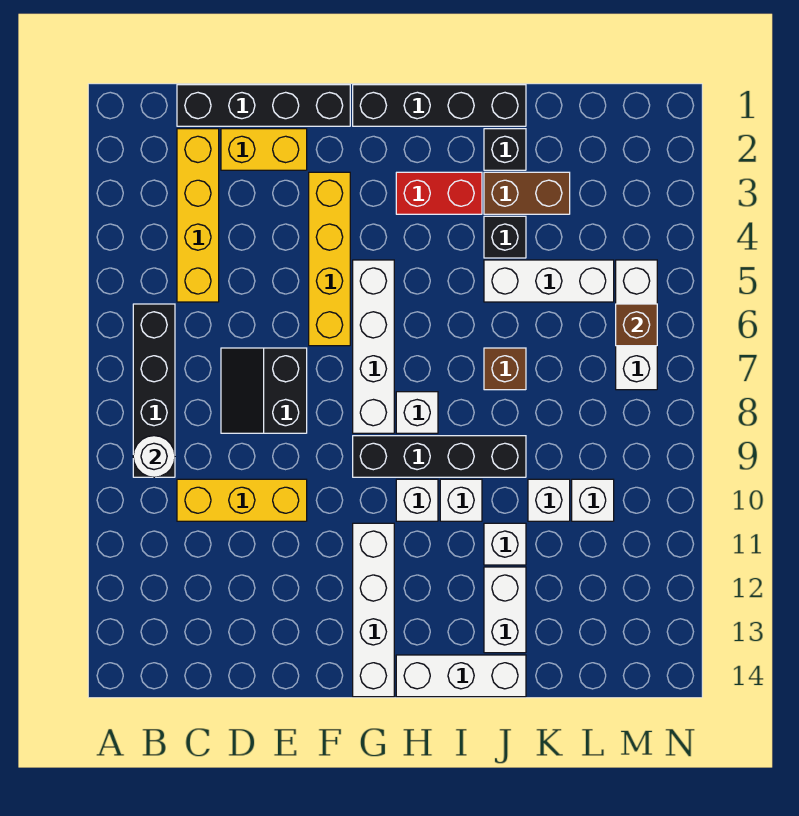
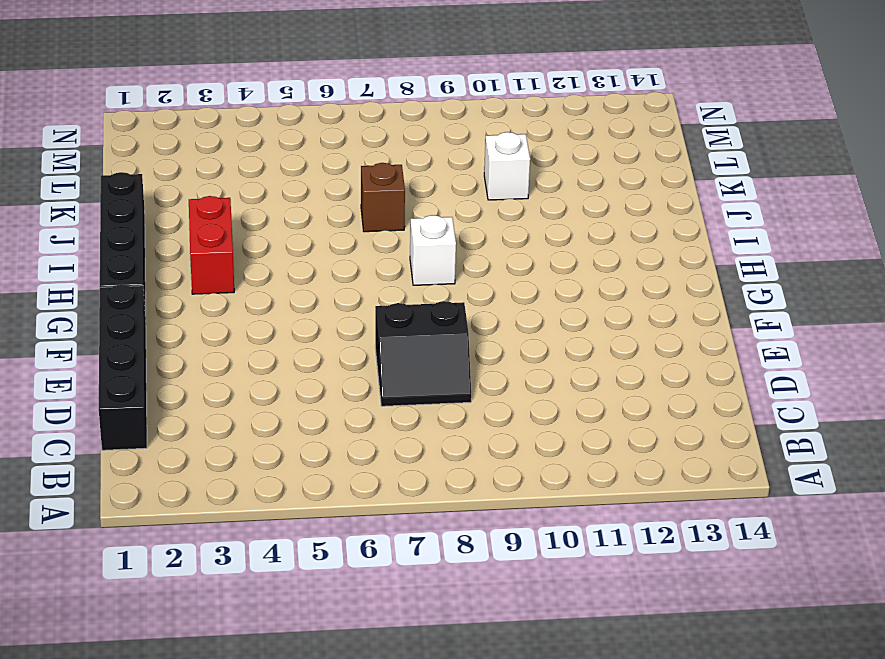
none -> black 1x4 brick [133,304,175,477]
none -> yellow 1x4 brick [177,129,219,302]
none -> yellow 1x3 brick [177,479,307,521]

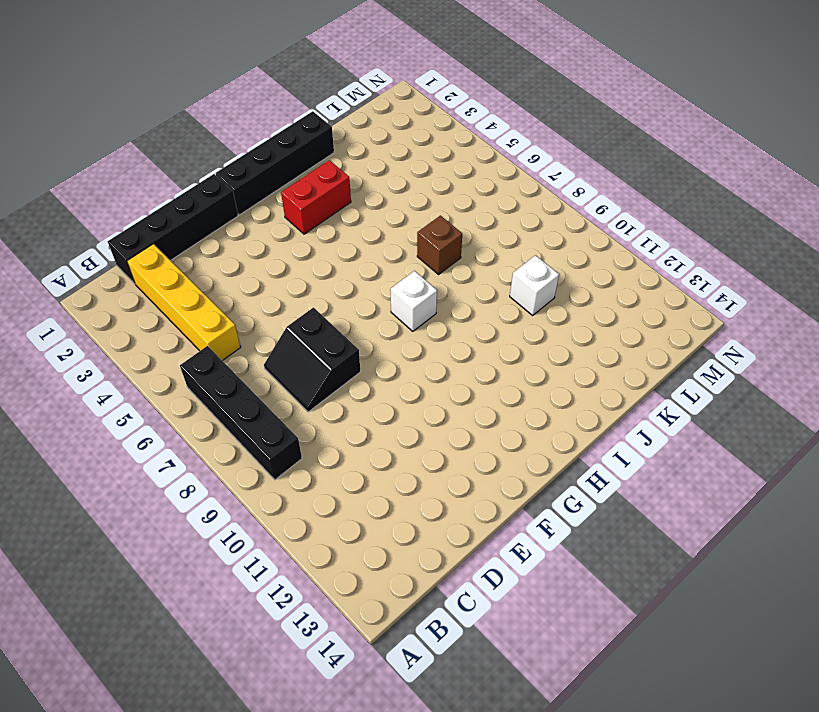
none -> yellow 1x3 brick [177,479,307,521]
none -> yellow 1x2 brick [221,129,307,170]
none -> yellow 1x4 brick [309,172,350,346]

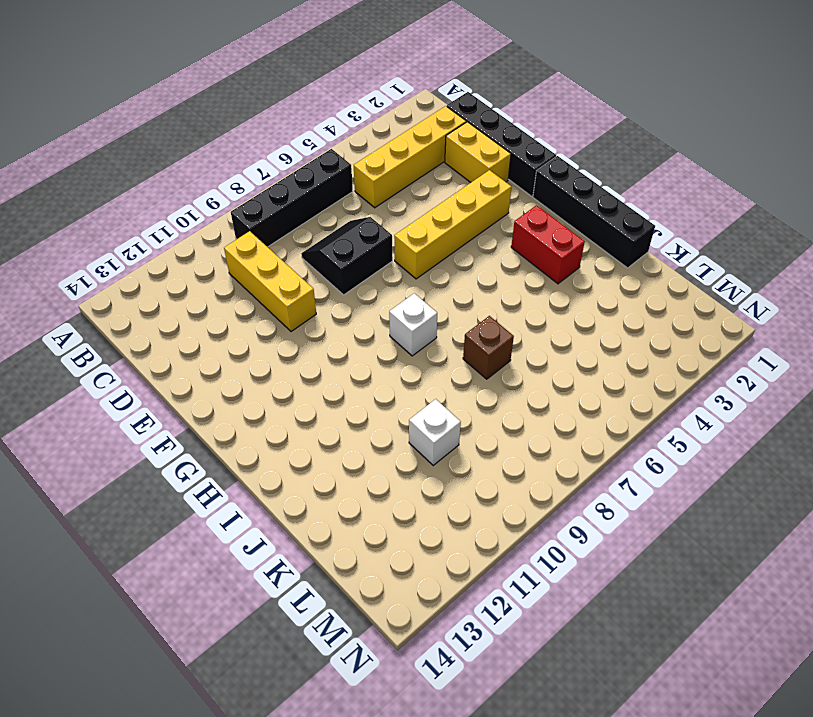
none -> white 1x4 brick [353,260,394,433]
none -> black 1x4 brick [353,436,526,477]
none -> white 1x4 brick [353,523,394,697]

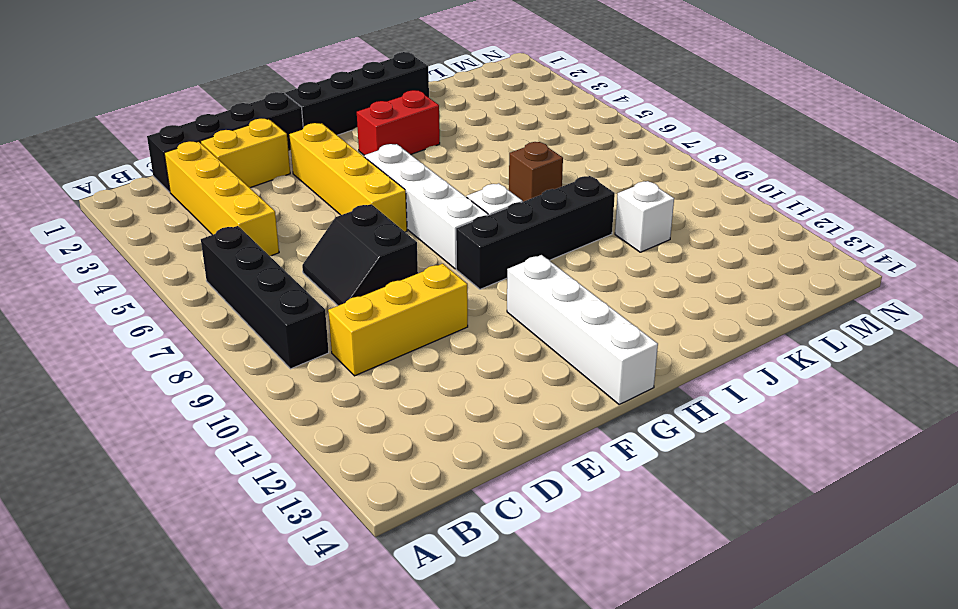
none -> white 1x1 brick [396,479,438,521]
none -> white 1x3 brick [396,655,526,697]
none -> white 1x1 brick [440,479,482,521]

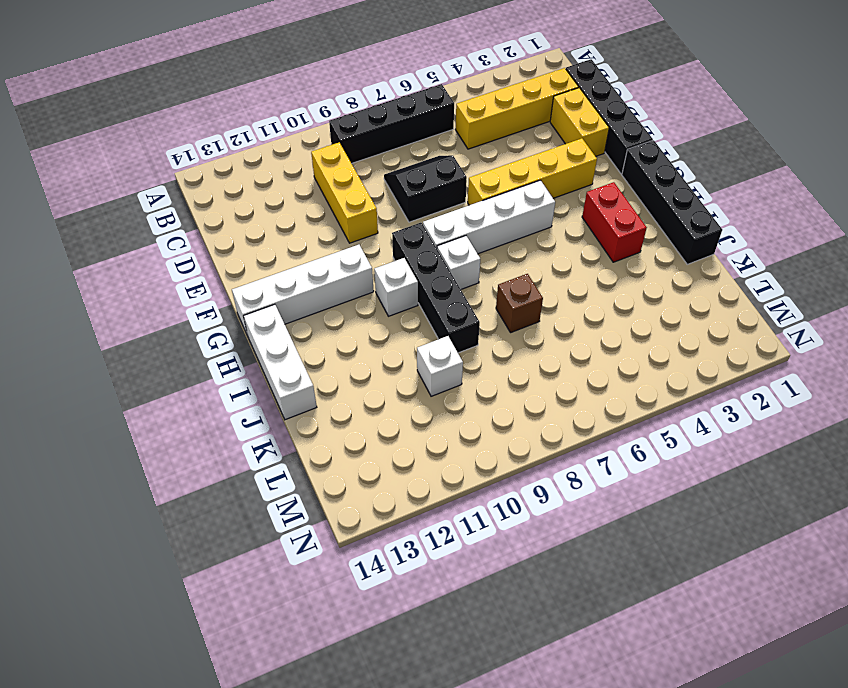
none -> white 1x1 brick [440,479,482,521]
none -> black 1x1 brick [484,129,526,170]
none -> brown 1x2 brick [484,172,570,214]

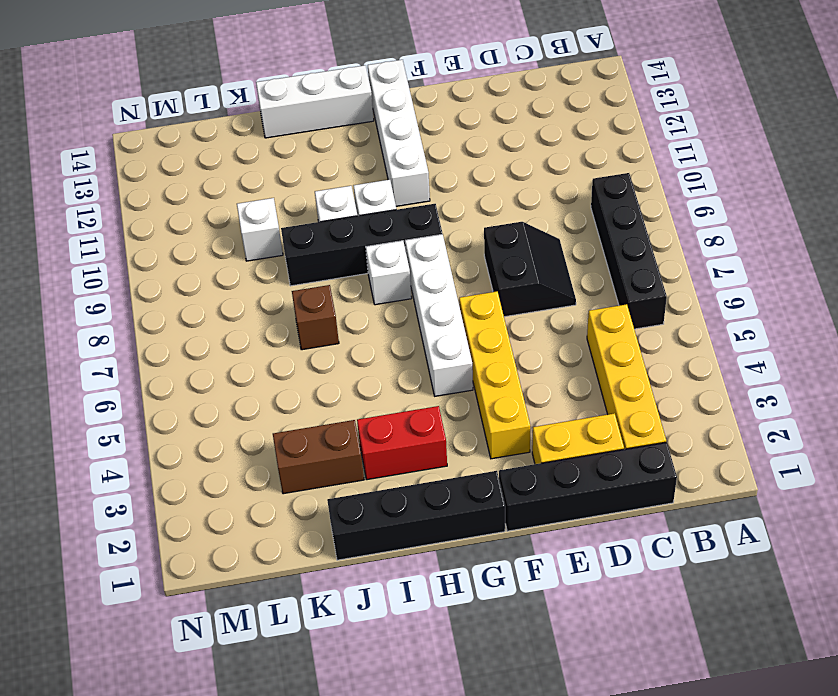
none -> yellow 1x3 brick [177,479,307,521]
none -> black 1x1 brick [484,129,526,170]
none -> black 1x1 brick [484,216,526,258]

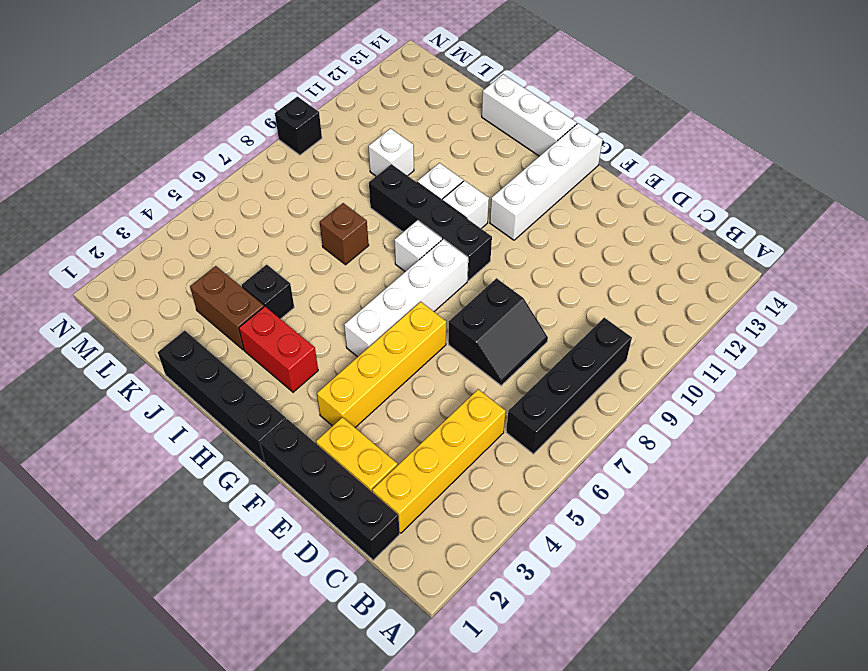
black 1x1 brick [275,97,322,155] -> black 1x1 brick moved to [484,129,526,170]
none -> yellow 1x3 brick [177,479,307,521]
none -> white 1x3 brick [484,260,614,302]
none -> white 1x1 brick [484,523,526,565]

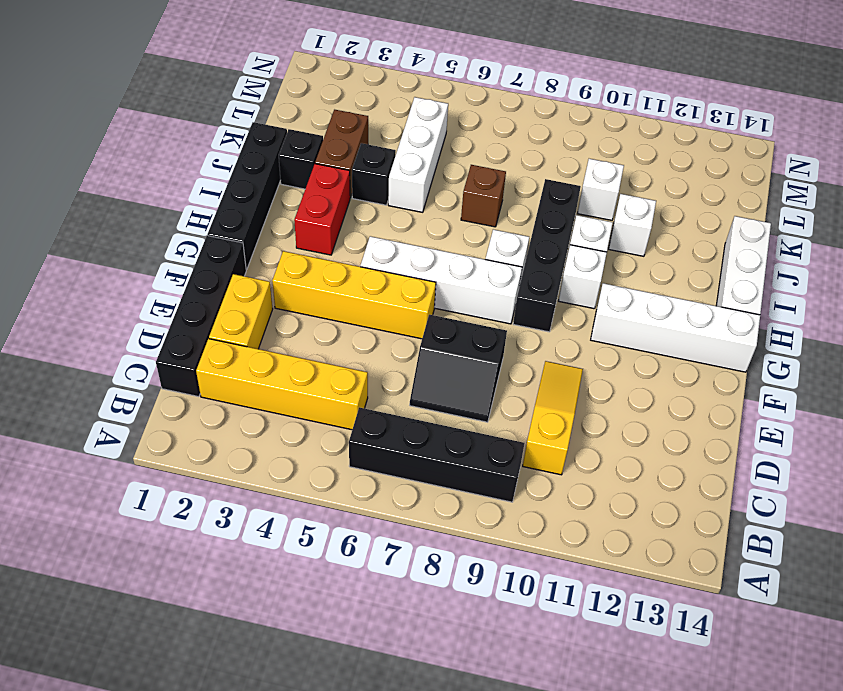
yellow 1x3 slope [523,361,583,475] -> yellow 1x3 brick [177,479,307,521]
none -> white 1x2 brick [484,567,526,653]
none -> white 1x1 brick [572,479,614,521]
none -> white 1x3 brick [616,260,657,390]

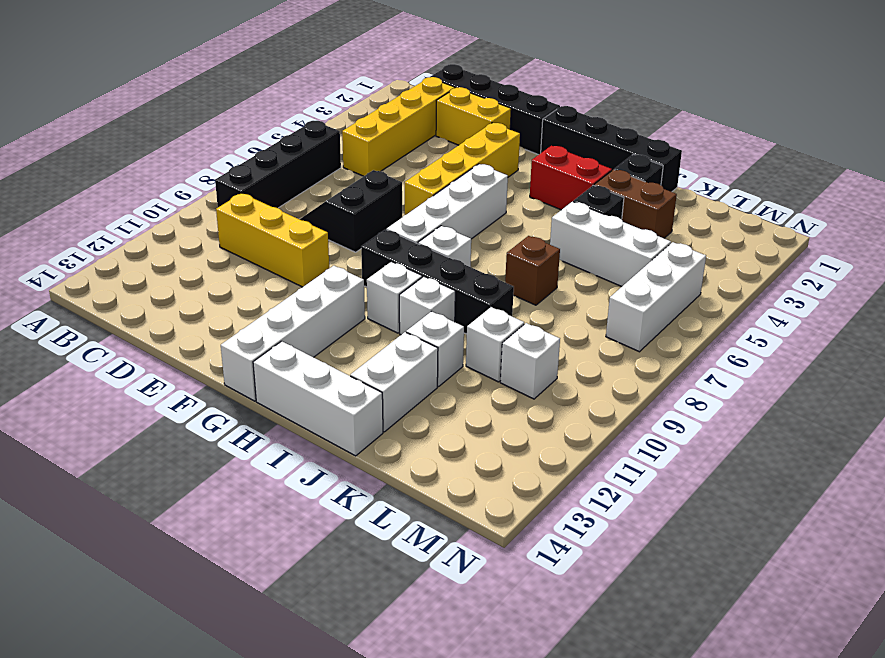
none -> white 1x1 round brick [133,436,175,477]
none -> brown 1x1 brick [616,304,657,346]

